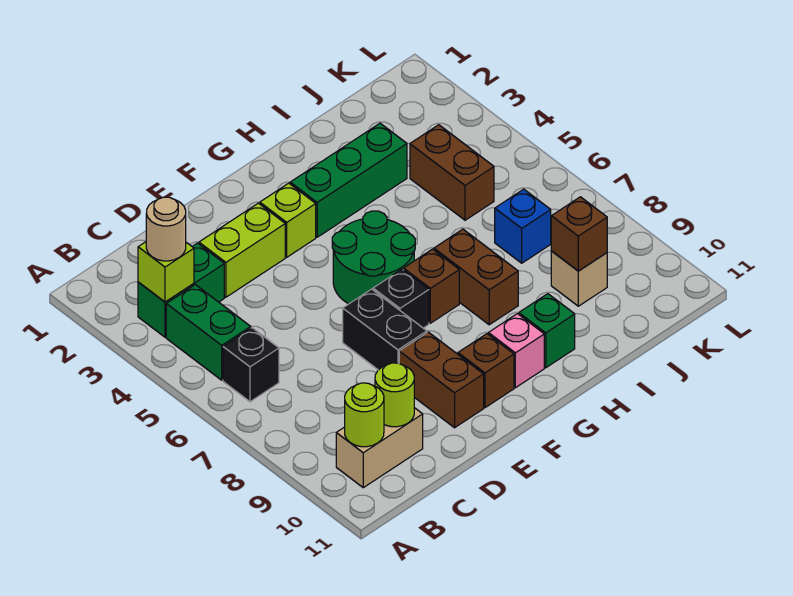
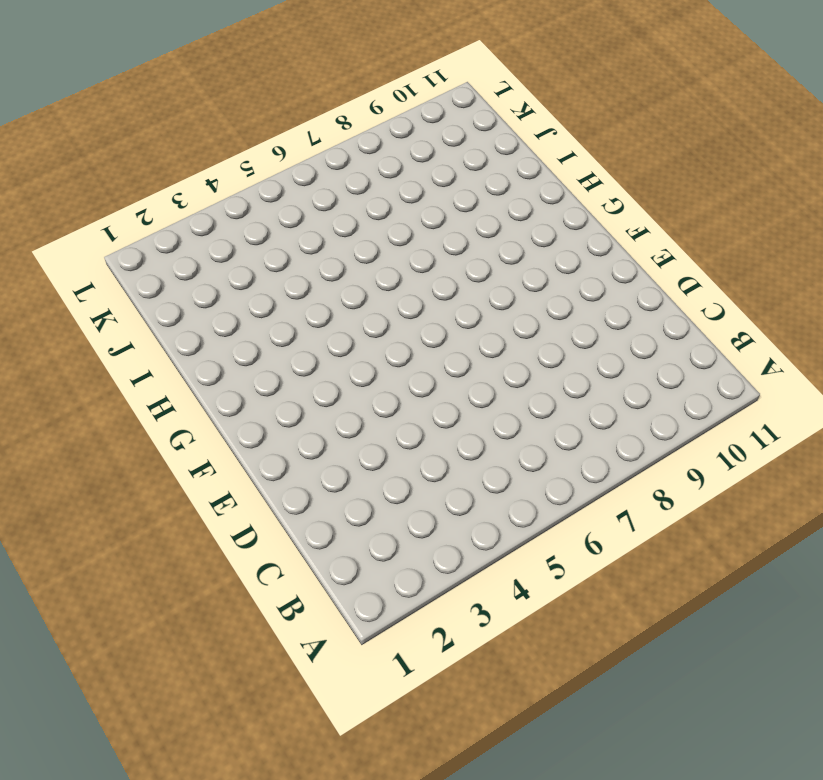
none -> green 1x2 brick [138,243,224,337]
none -> green 1x2 brick [166,285,251,380]
none -> black 1x1 brick [223,328,279,402]

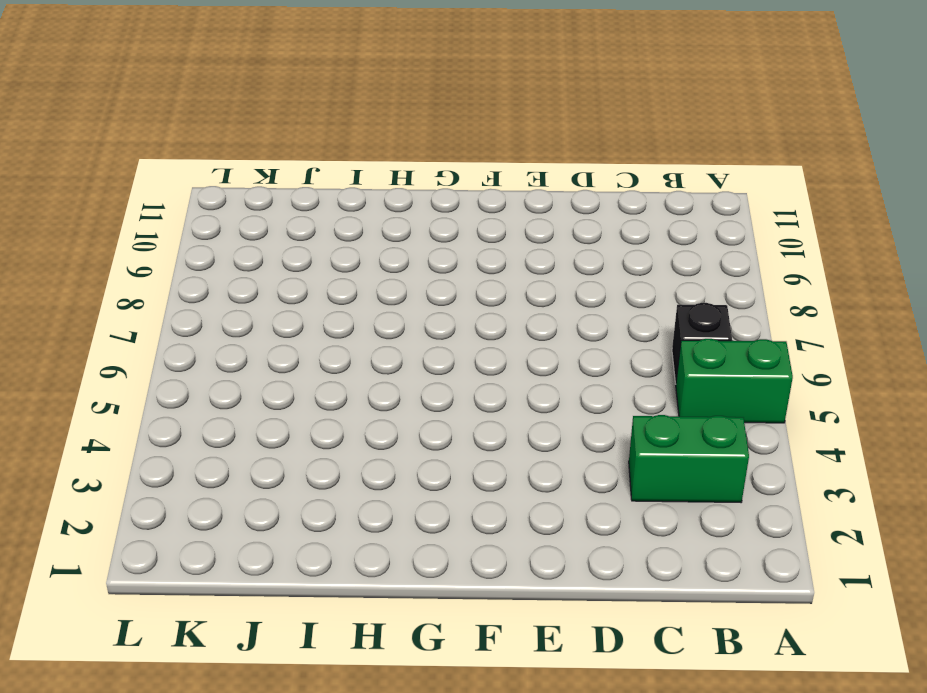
green 1x2 brick [676,339,793,423] -> green 1x2 brick turned to [166,285,251,380]
none -> tan 1x2 brick [336,408,423,488]
none -> lime 1x2 brick [199,203,285,297]
none -> black 1x2 brick [343,289,427,370]

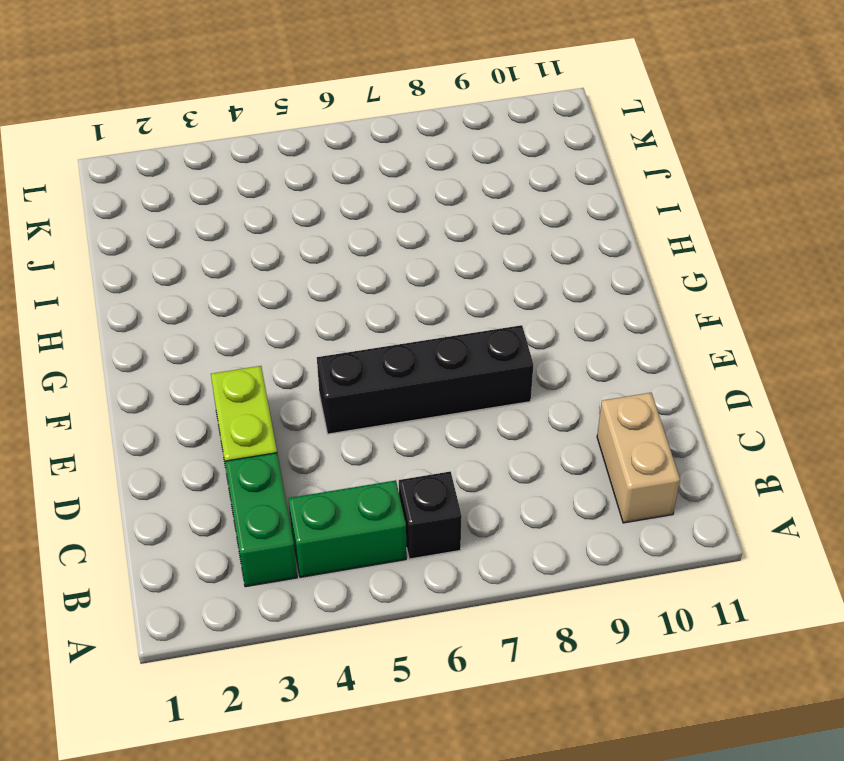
black 1x4 brick [317,325,533,434] -> black 1x2 brick [343,289,427,370]
none -> brown 1x2 brick [399,332,484,428]
none -> lime 1x1 brick [260,183,316,257]
none -> green 2x2 round brick [332,211,415,304]

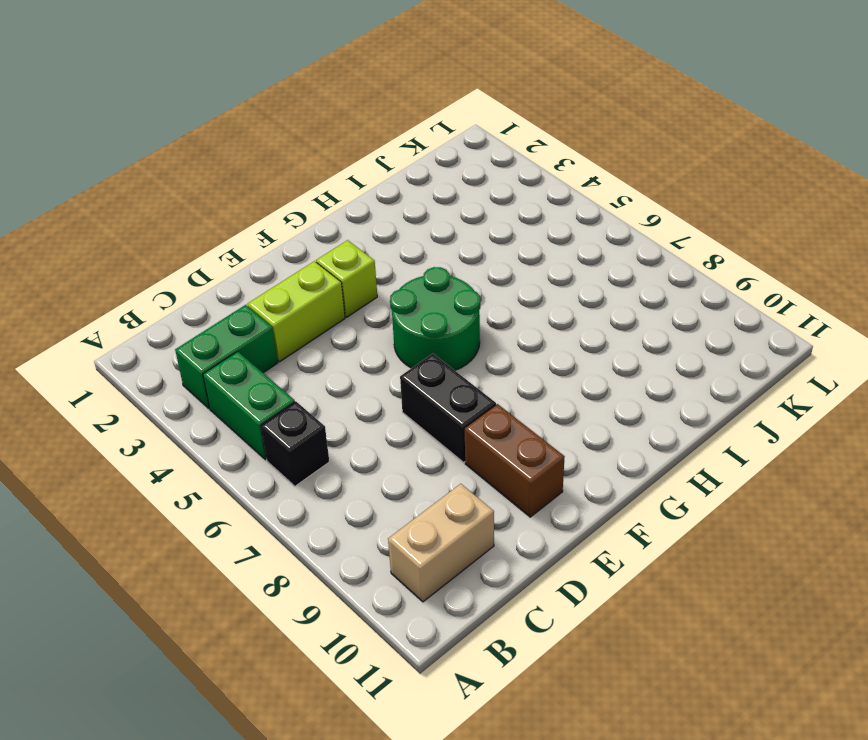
none -> black 1x1 brick [373,269,429,328]
none -> brown 1x1 brick [458,334,514,408]
none -> green 1x3 brick [290,123,407,237]

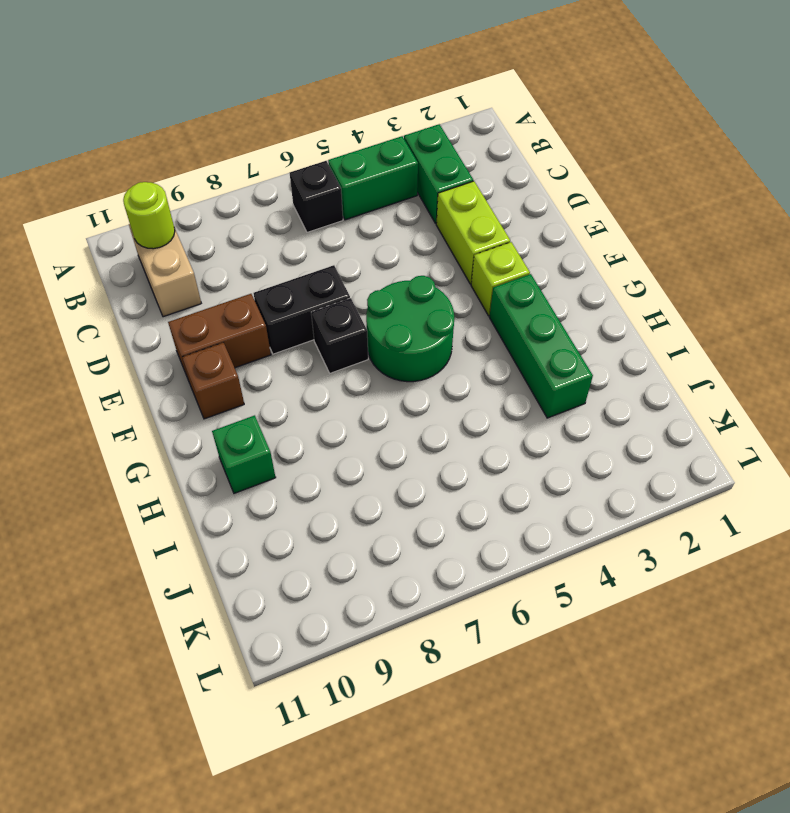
none -> brown 1x1 brick [404,249,459,323]
none -> pink 1x1 brick [488,314,544,388]
none -> brown 1x2 brick [434,229,518,325]

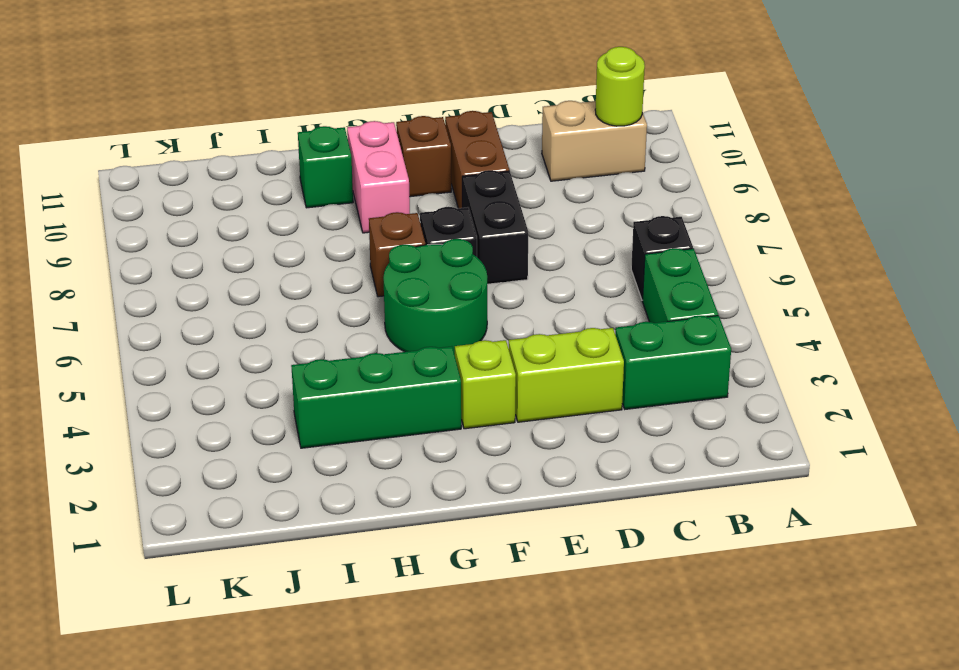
pink 1x2 brick [347,121,410,233] -> pink 1x1 brick [488,314,544,388]
none -> brown 1x2 brick [434,229,518,325]
none -> brown 1x2 brick [410,125,494,220]
none -> blue 1x1 brick [495,189,551,263]

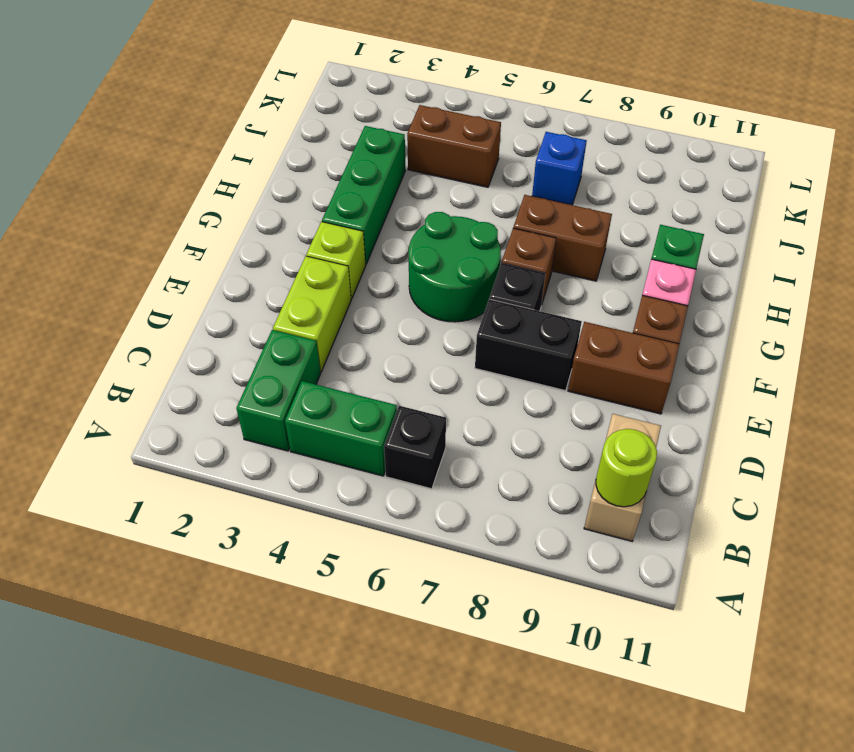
none -> tan 1x1 brick [551,251,607,306]
none -> lime 1x1 brick [138,242,194,302]
none -> lime 1x1 round brick [375,363,414,427]

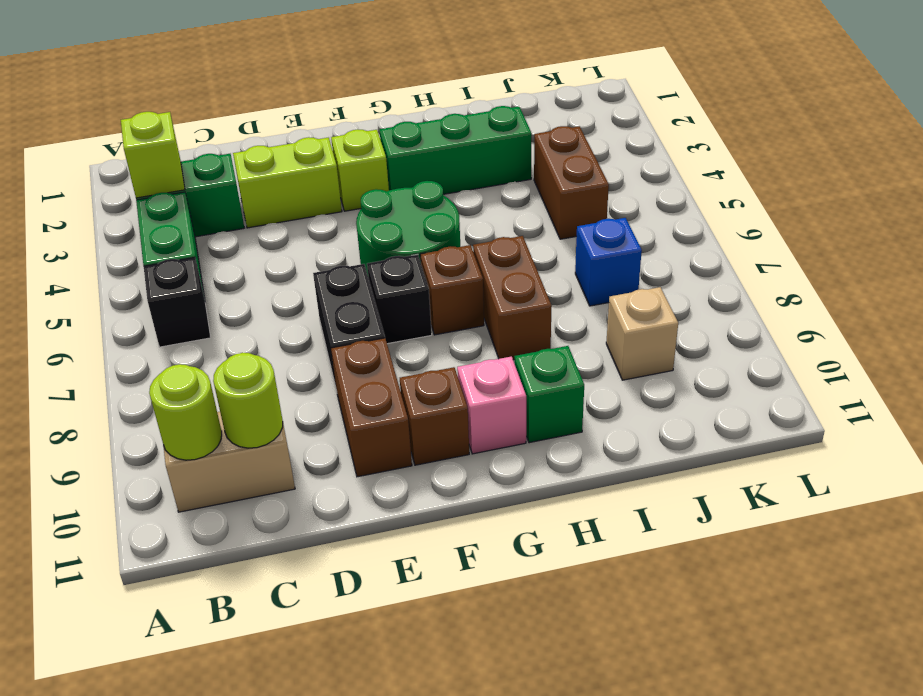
none -> brown 1x1 brick [551,197,607,271]
none -> tan 1x1 round brick [146,197,186,261]

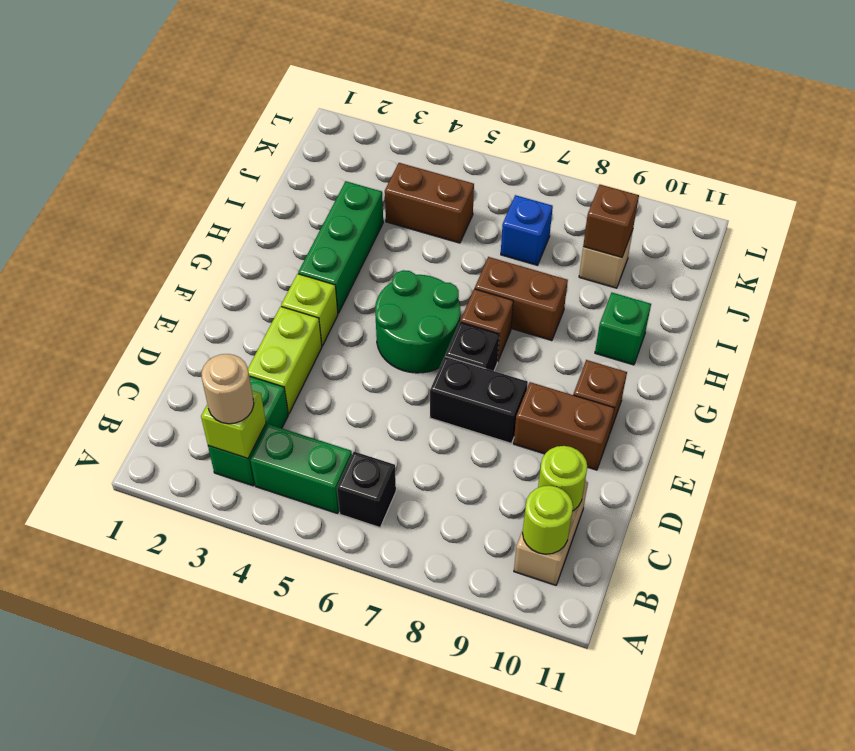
none -> pink 1x1 brick [488,314,544,388]

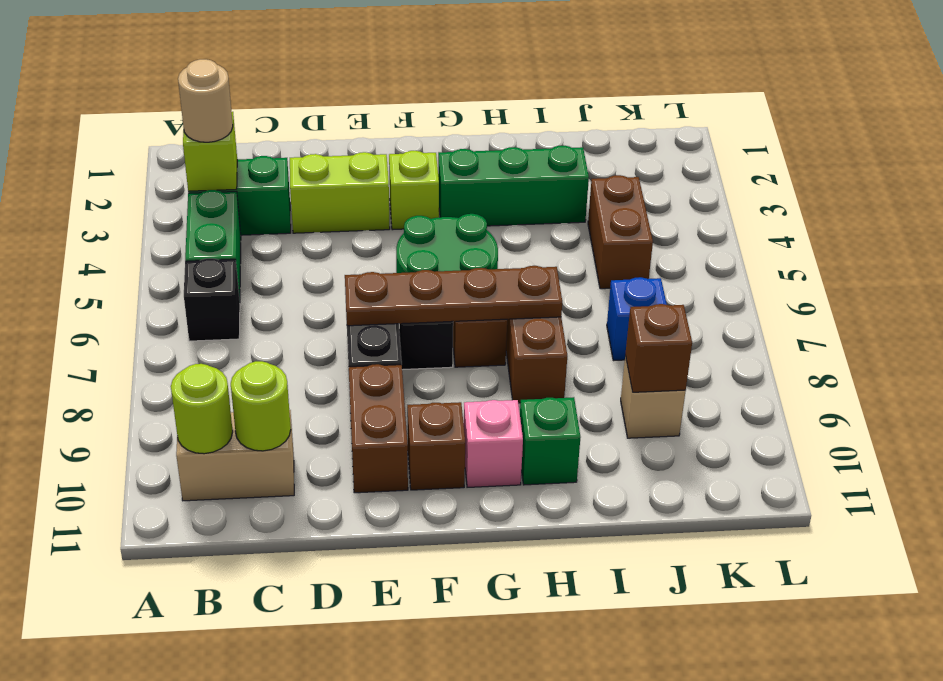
brown 1x4 plate [345,266,562,326] -> none

